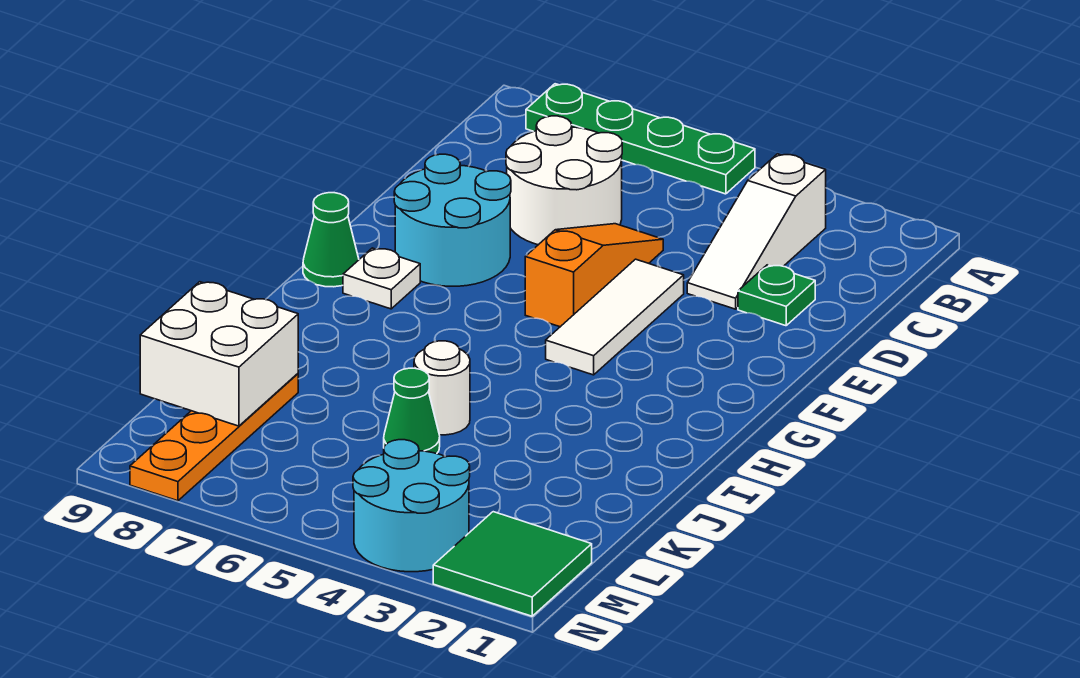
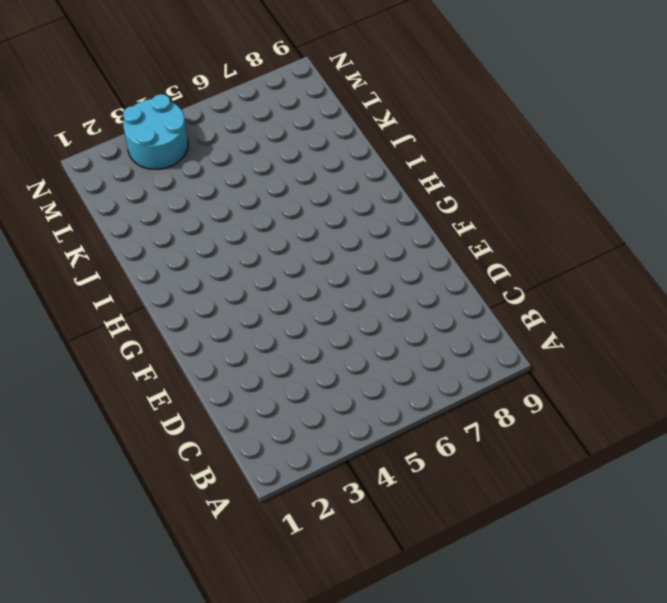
none -> green 1x4 plate [526,84,755,194]
none -> white 1x3 slope [687,154,826,309]
none -> white 2x2 round brick [506,116,622,245]

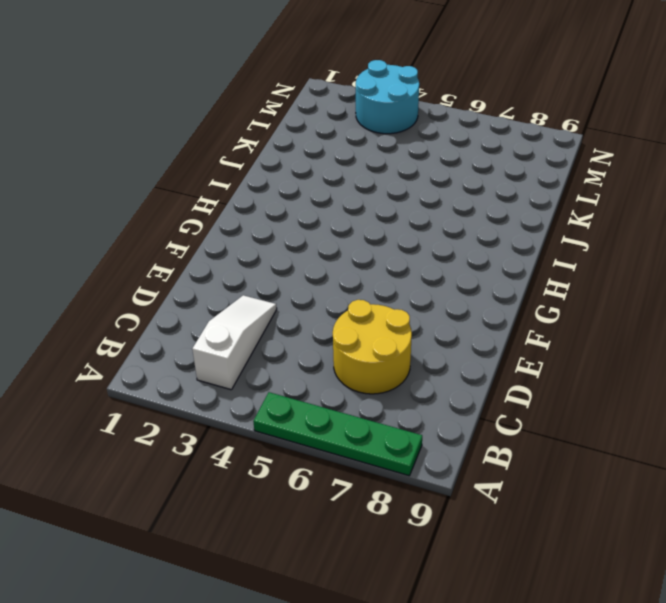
yellow 2x2 round brick [333,300,412,394] -> white 2x2 round brick [506,116,622,245]
none -> green 1x1 plate [738,265,815,326]
none -> orange 1x3 slope [525,224,663,327]
none -> white 1x3 tile [546,259,684,375]

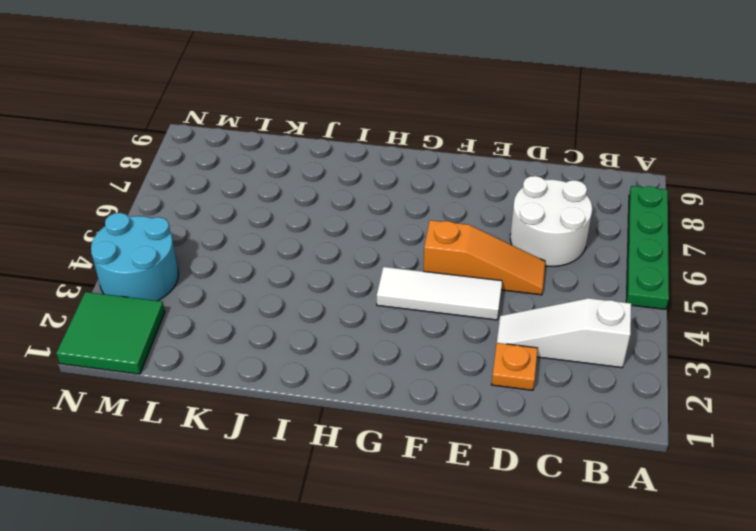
orange 1x1 plate [492,343,538,390] -> green 1x1 plate [738,265,815,326]
none -> cyan 2x2 round brick [394,154,511,286]
none -> white 1x1 plate [343,248,420,309]
none -> green 1x1 cone [303,193,359,287]

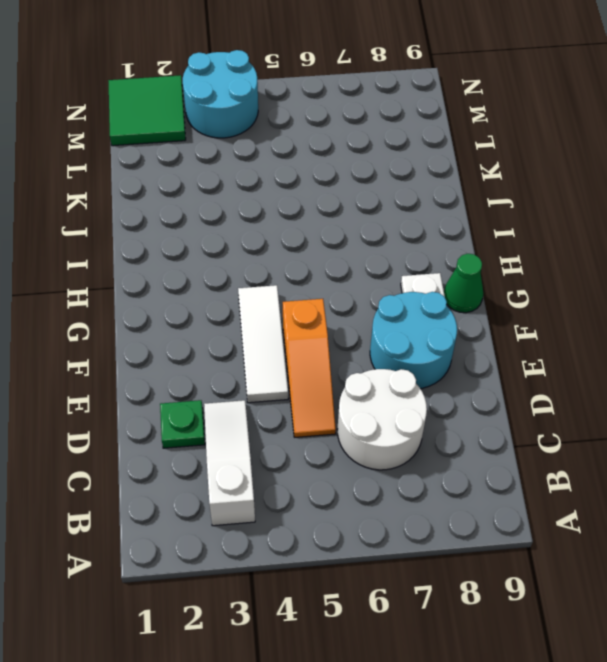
none -> green 1x4 plate [526,84,755,194]
none -> white 1x1 round brick [414,341,470,435]
none -> green 1x1 cone [384,368,440,454]

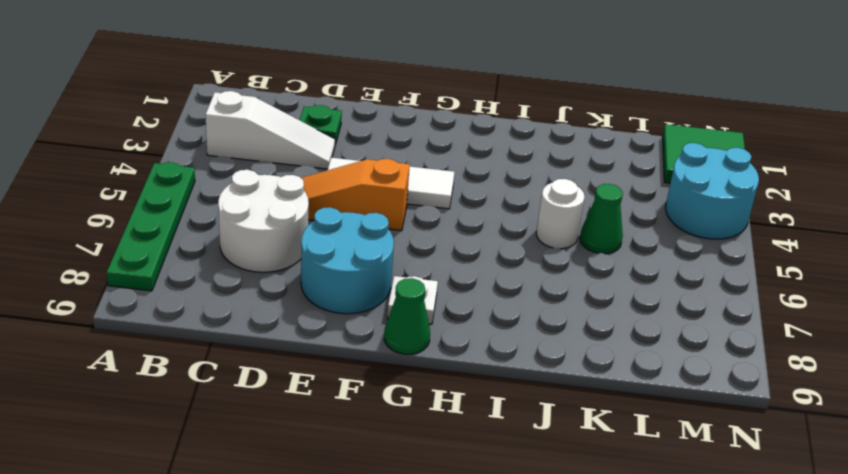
none -> orange 1x4 plate [130,374,298,501]
none -> white 2x2 brick [140,282,298,426]

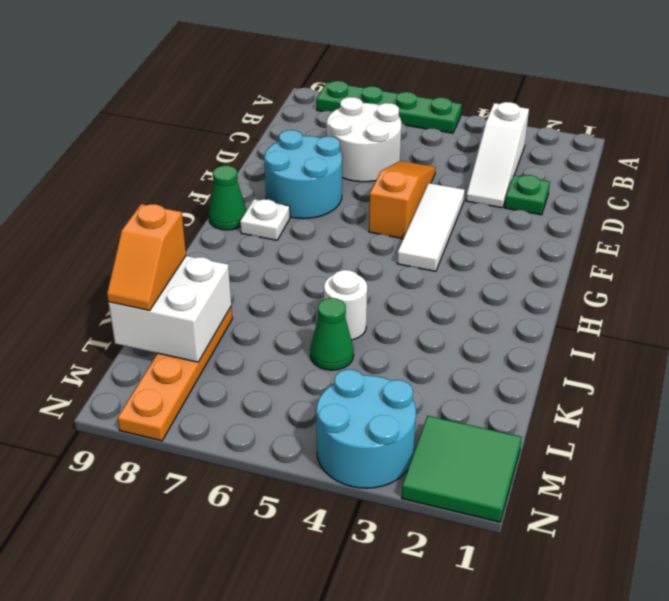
orange 1x2 slope [107,204,186,311] -> none

